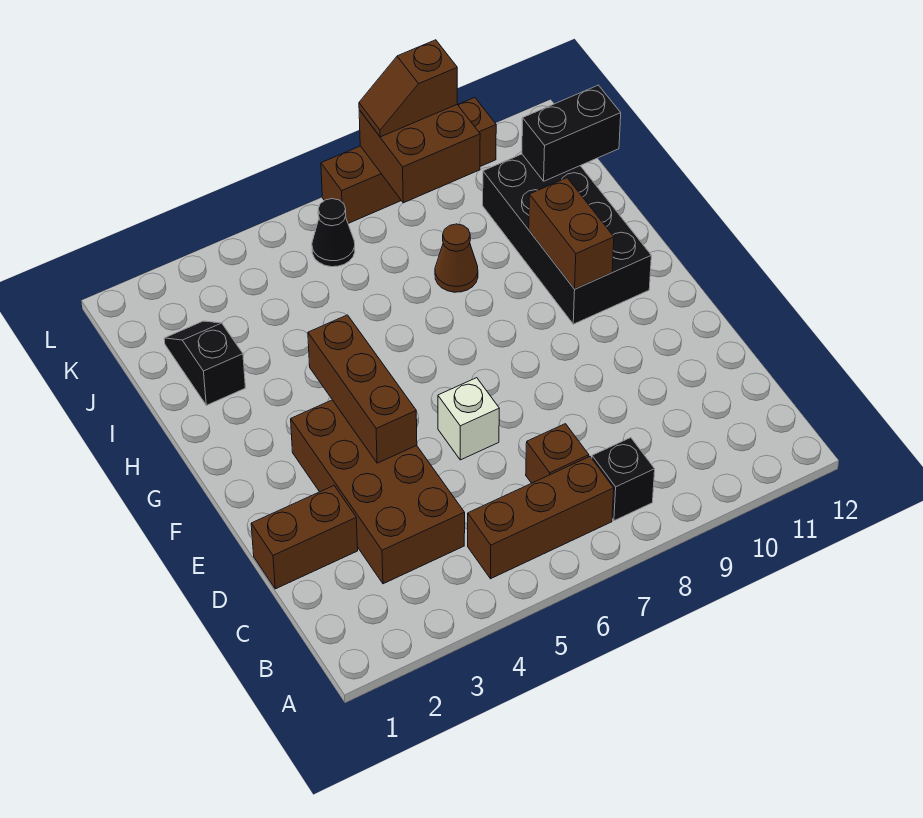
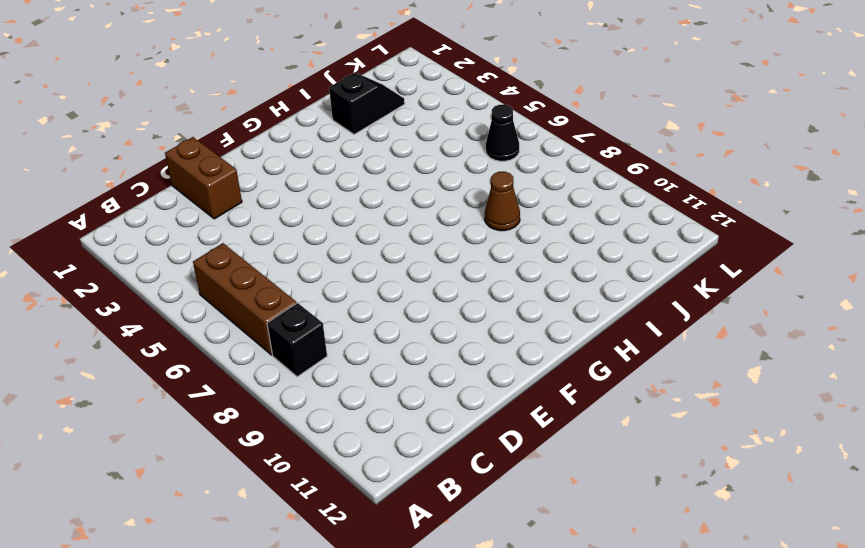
none -> brown 2x4 brick [291,400,465,584]
none -> brown 1x1 brick [526,424,589,483]
none -> white 1x1 brick [438,378,499,460]

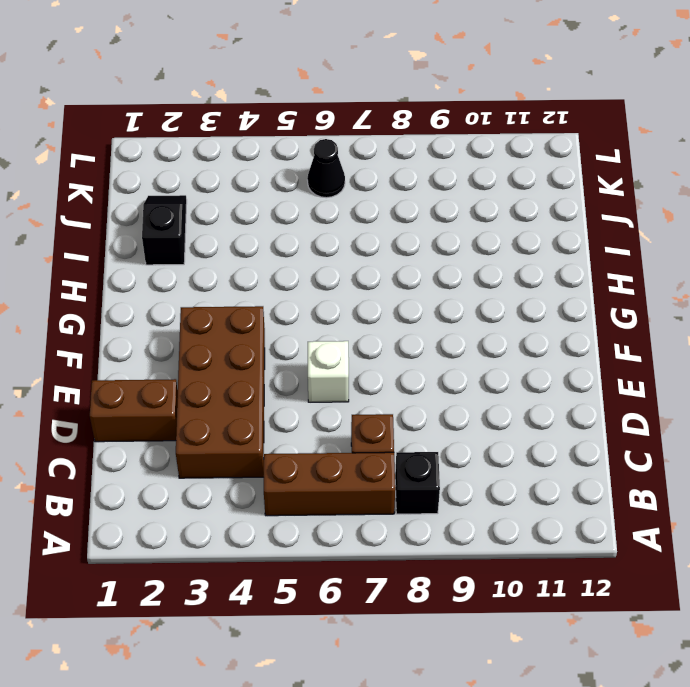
none -> black 2x4 brick [483,154,651,324]
none -> brown 1x1 cone [435,224,478,292]
none -> brown 1x4 brick [321,97,496,223]

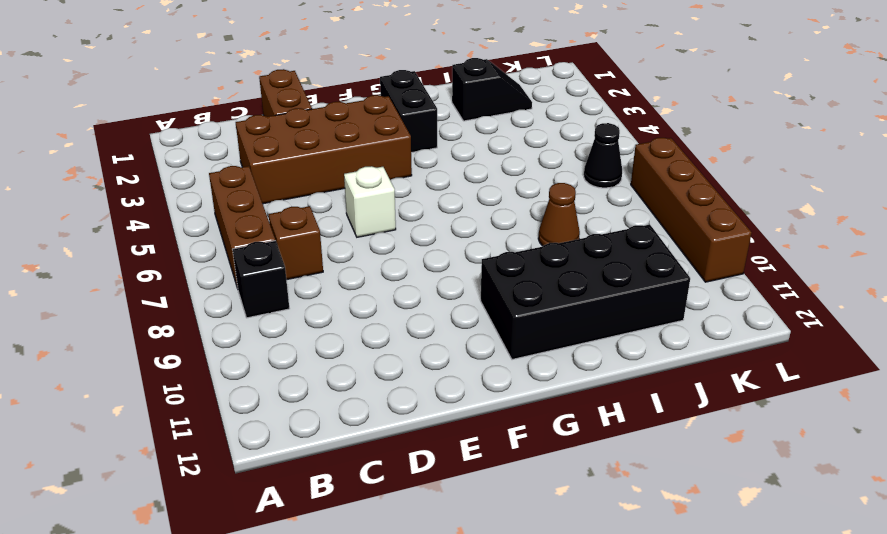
black 1x2 brick [380,70,437,153] -> black 1x2 brick moved to [522,85,621,181]
none -> brown 1x3 brick [308,315,417,463]
none -> brown 1x2 brick [529,178,614,289]
none -> brown 2x2 brick [359,105,480,203]

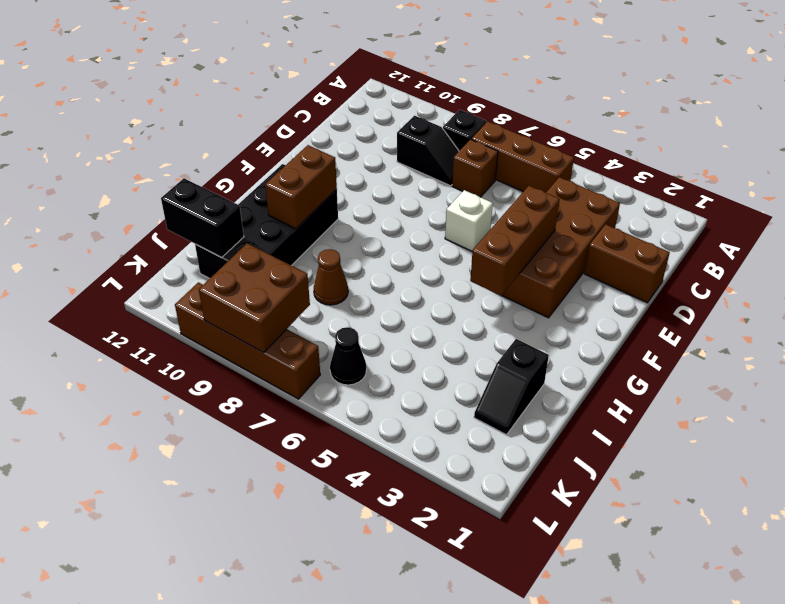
black 1x2 slope [397,116,459,186] -> none
none -> brown 1x2 slope [359,40,457,137]

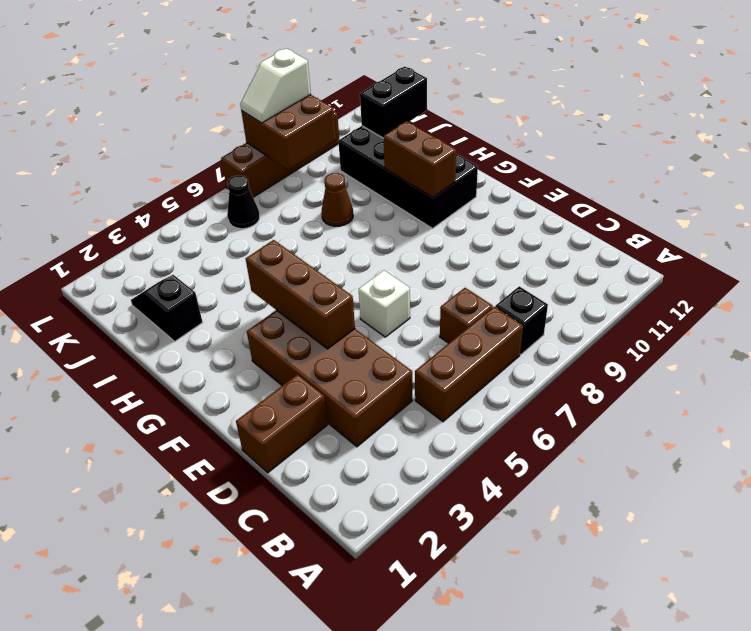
white 1x2 slope [240,49,311,123] -> brown 1x2 slope [359,40,457,137]

